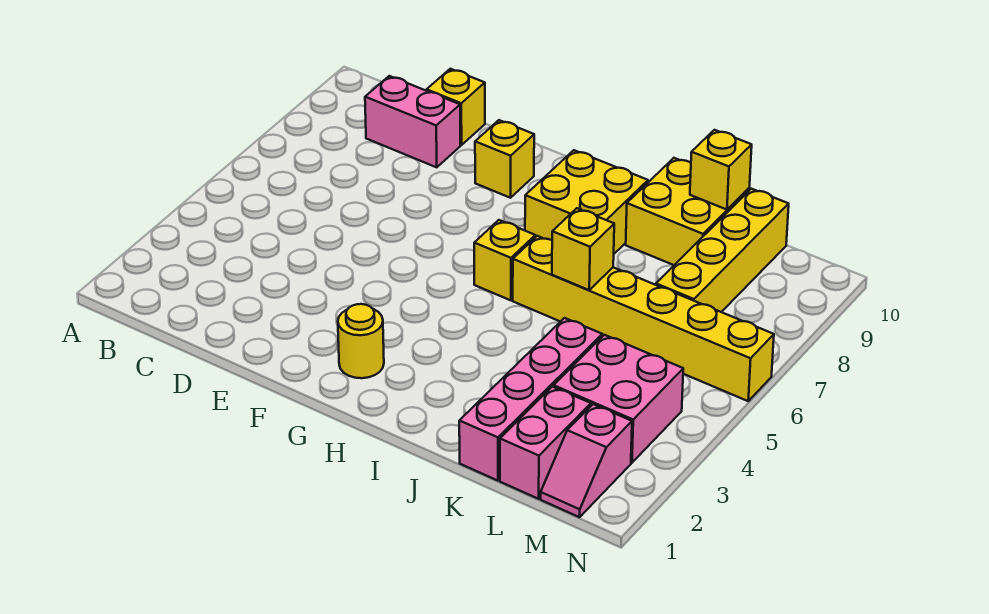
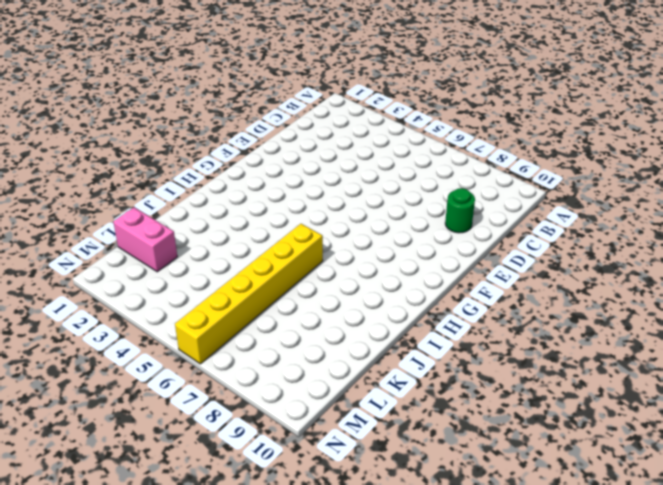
green 1x1 round brick [445,188,475,233] -> pink 1x2 brick [365,76,460,167]
none -> yellow 1x1 brick [427,69,485,145]
none -> yellow 1x1 brick [475,120,534,198]
none -> yellow 1x1 round brick [338,304,384,378]

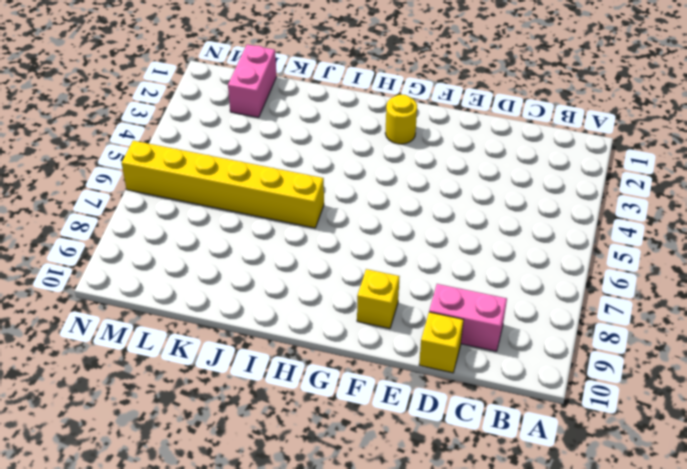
none -> yellow 1x1 brick [474,220,535,300]
none -> yellow 2x2 brick [525,150,648,254]
none -> yellow 2x2 brick [626,158,749,265]

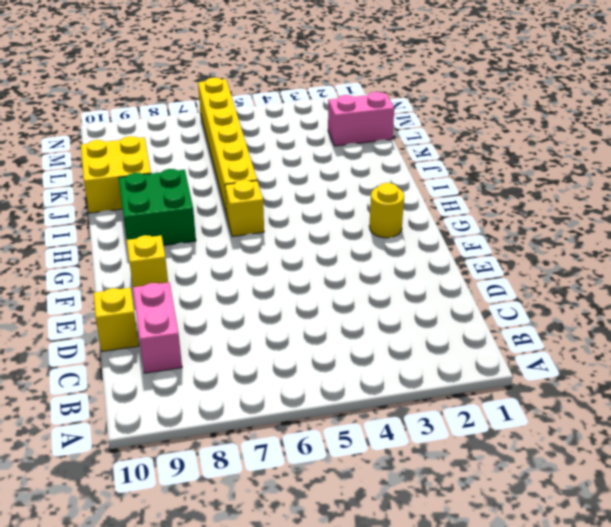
green 2x2 brick [119,169,196,246] -> yellow 2x2 brick [525,150,648,254]
none -> pink 1x4 brick [459,318,602,481]
none -> pink 2x2 brick [554,335,683,463]
none -> yellow 1x4 brick [656,189,789,312]

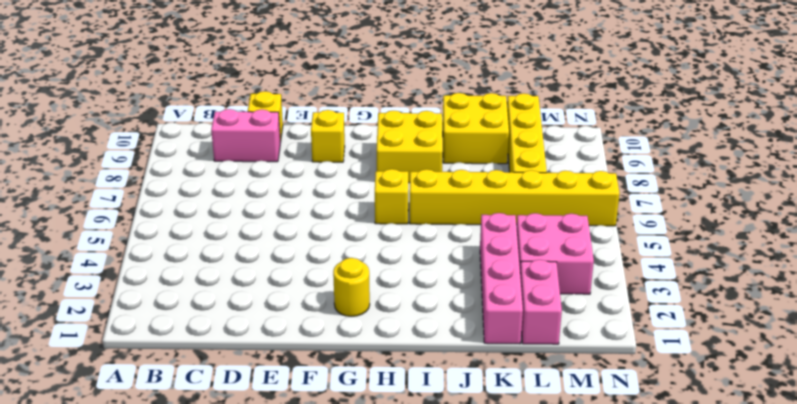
none -> pink 1x2 slope [541,404,632,517]
none -> yellow 1x1 brick [552,208,614,290]
none -> yellow 1x1 brick [690,130,752,210]

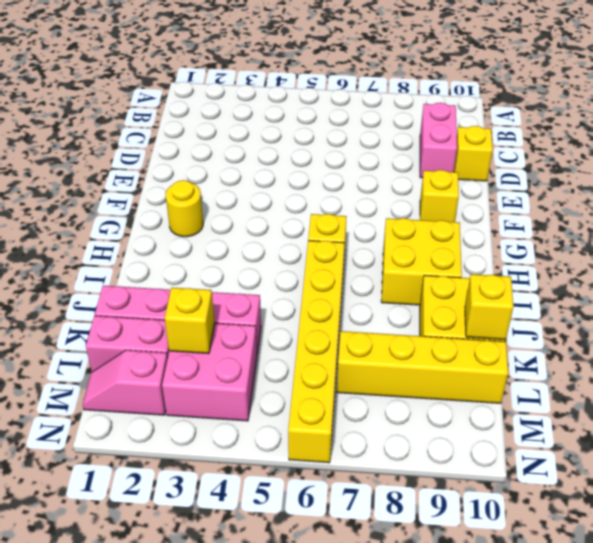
yellow 1x1 brick [165,288,214,354] -> yellow 1x1 brick moved to [552,208,614,290]

